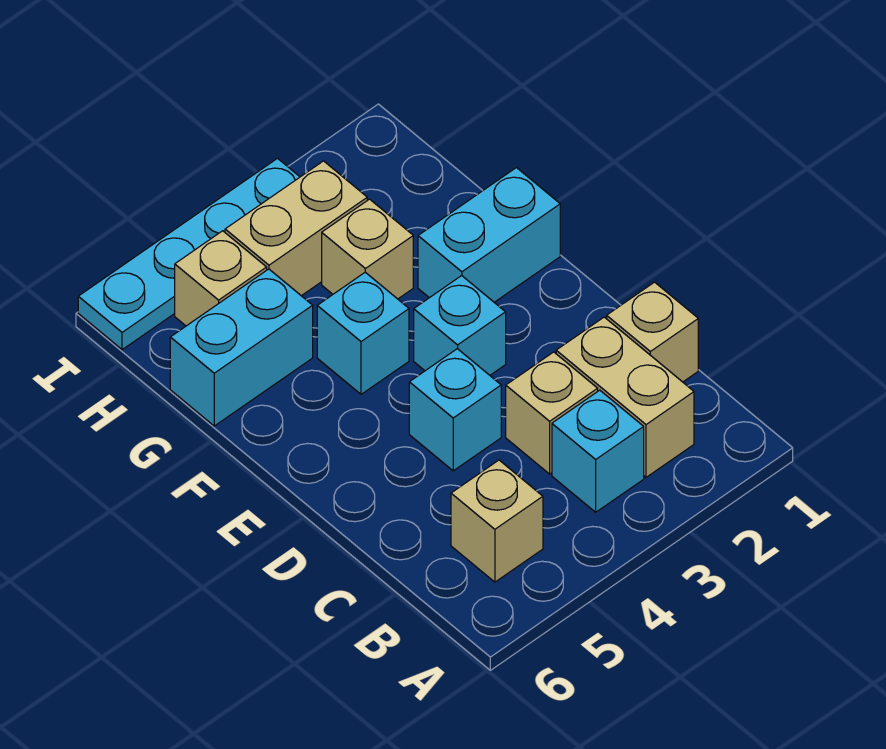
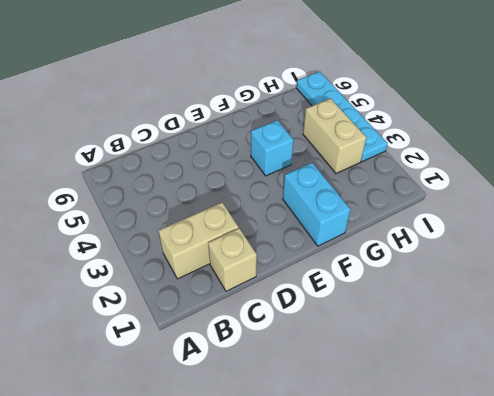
none -> cyan 1x1 brick [552,390,644,512]
none -> tan 1x1 brick [451,460,543,582]
none -> tan 1x1 brick [506,352,598,474]

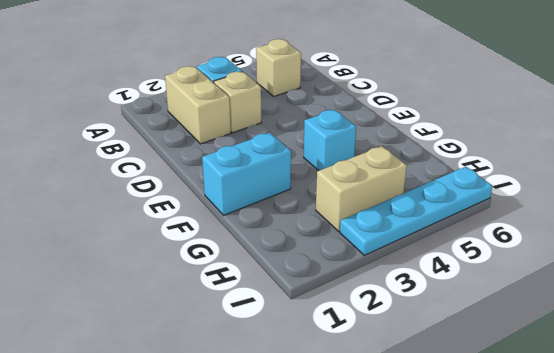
none -> tan 1x1 brick [607,282,698,382]
none -> cyan 1x1 brick [409,349,501,471]
none -> cyan 1x1 brick [414,276,506,375]

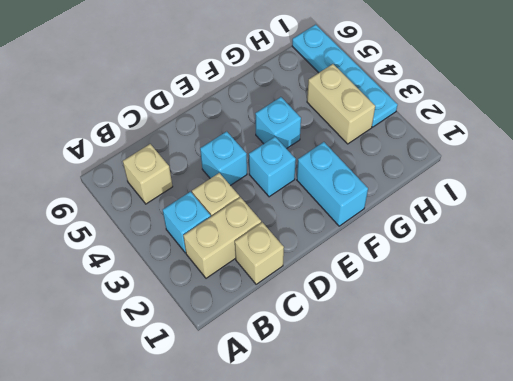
none -> tan 1x1 brick [322,199,413,299]
none -> cyan 1x2 brick [170,269,313,426]
none -> tan 1x1 brick [175,231,267,326]

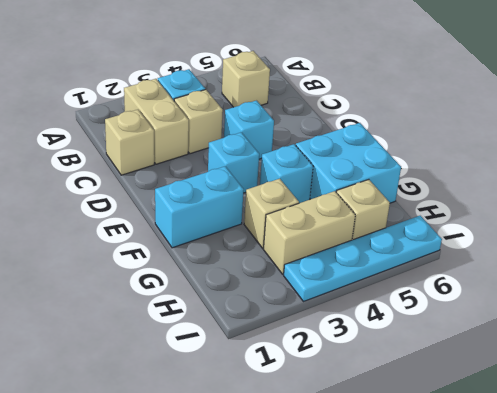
cyan 2x2 brick [296,123,401,203] -> cyan 1x2 brick [170,269,313,426]

